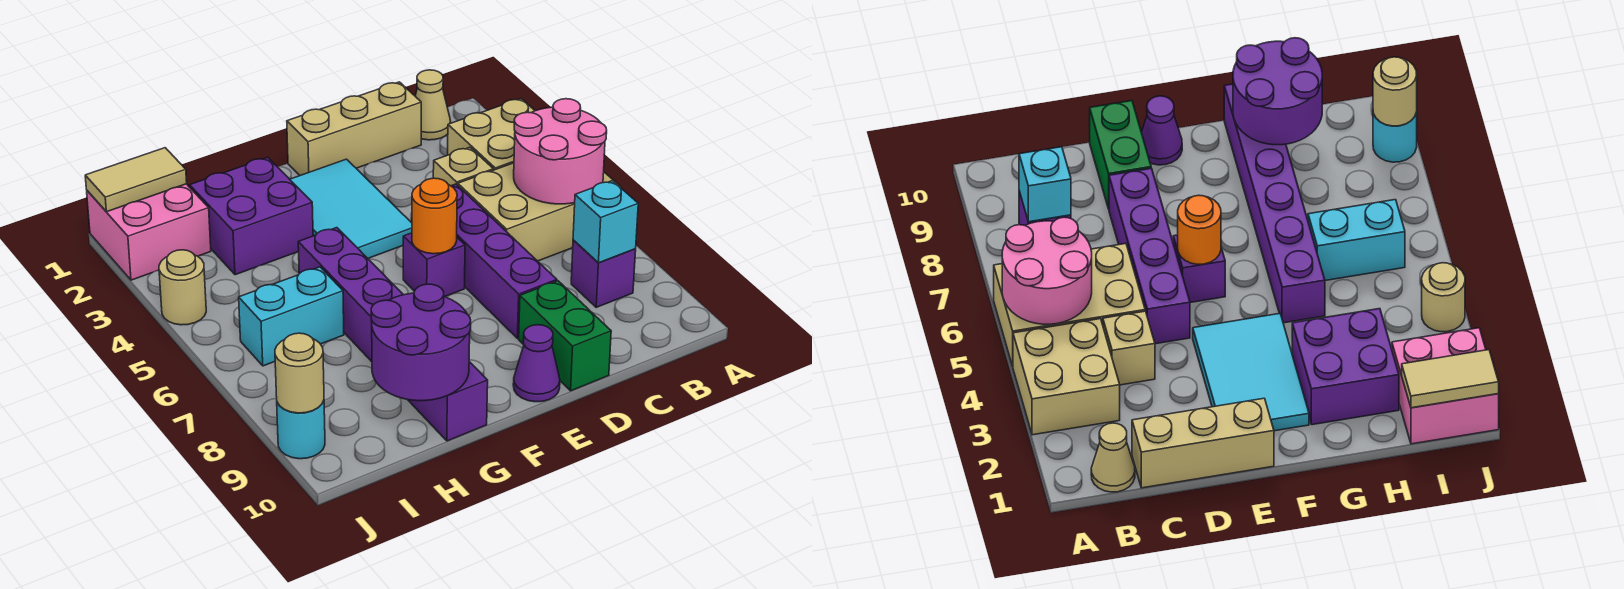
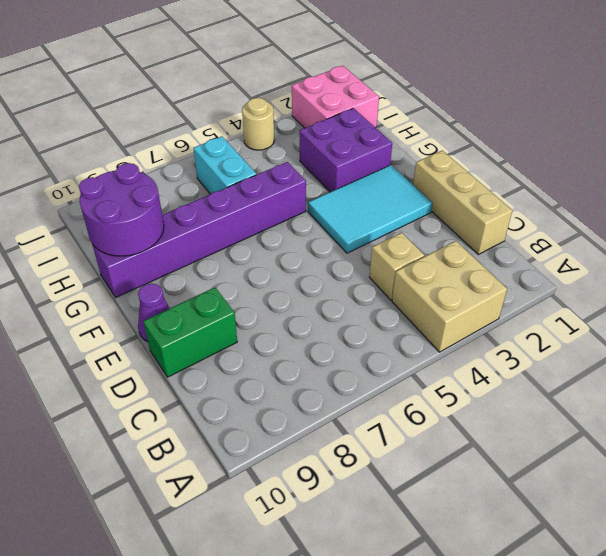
none -> tan 2x3 brick [458,163,621,261]
none -> tan 1x1 cone [415,70,451,140]
none -> purple 1x1 brick [571,240,636,307]

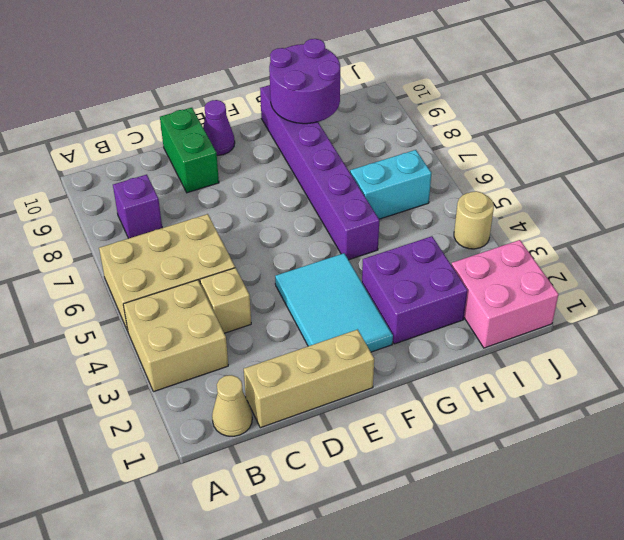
none -> purple 1x4 brick [452,184,557,338]
none -> purple 1x1 brick [403,233,465,297]
none -> cyan 1x1 round brick [277,401,325,459]

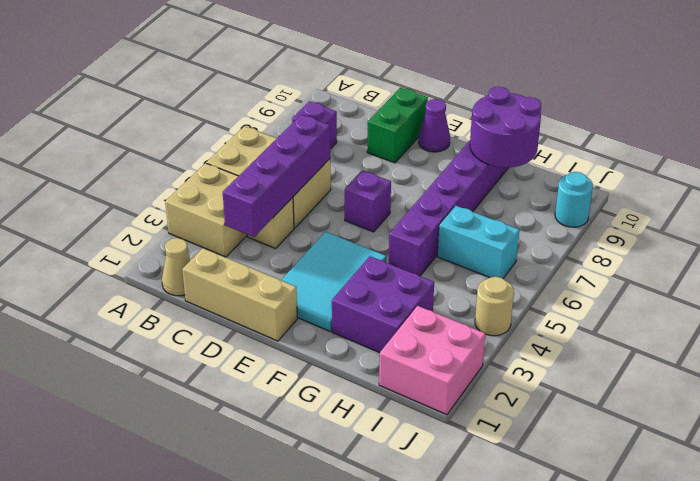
purple 1x4 brick [223,115,330,237] -> purple 1x4 brick moved to [452,184,557,338]
none -> pink 2x2 round brick [514,99,607,204]
none -> cyan 1x1 brick [573,181,638,263]
none -> orange 1x1 round brick [412,178,457,254]

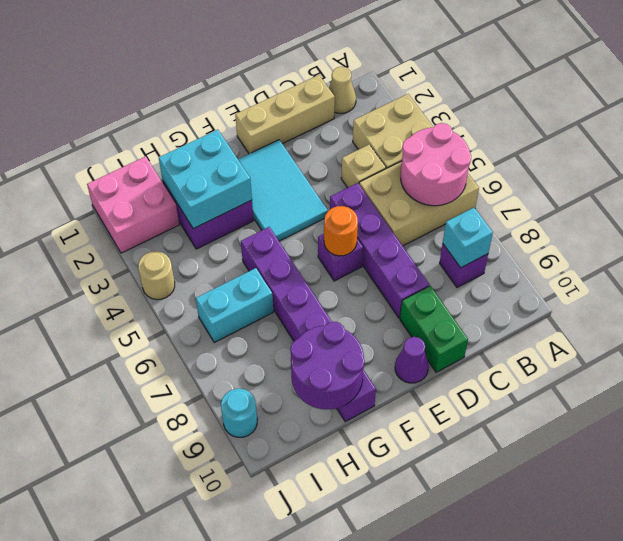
cyan 2x2 brick [159,130,252,229] -> none
none -> tan 1x2 tile [85,148,187,212]
none -> tan 1x1 round brick [275,333,324,413]

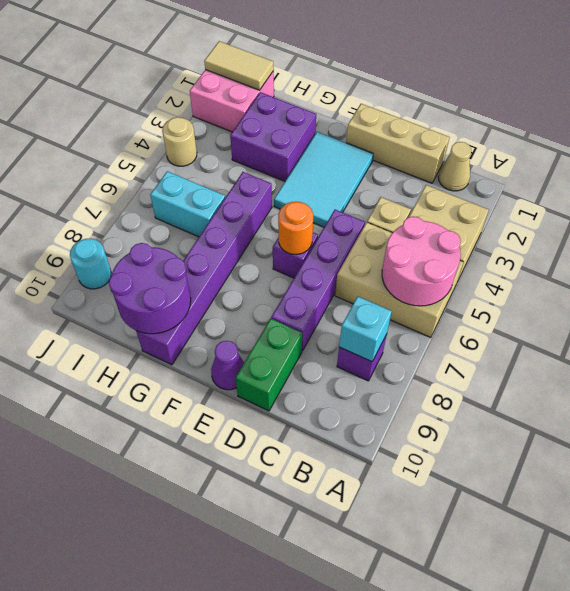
none -> tan 1x1 round brick [275,333,324,413]

